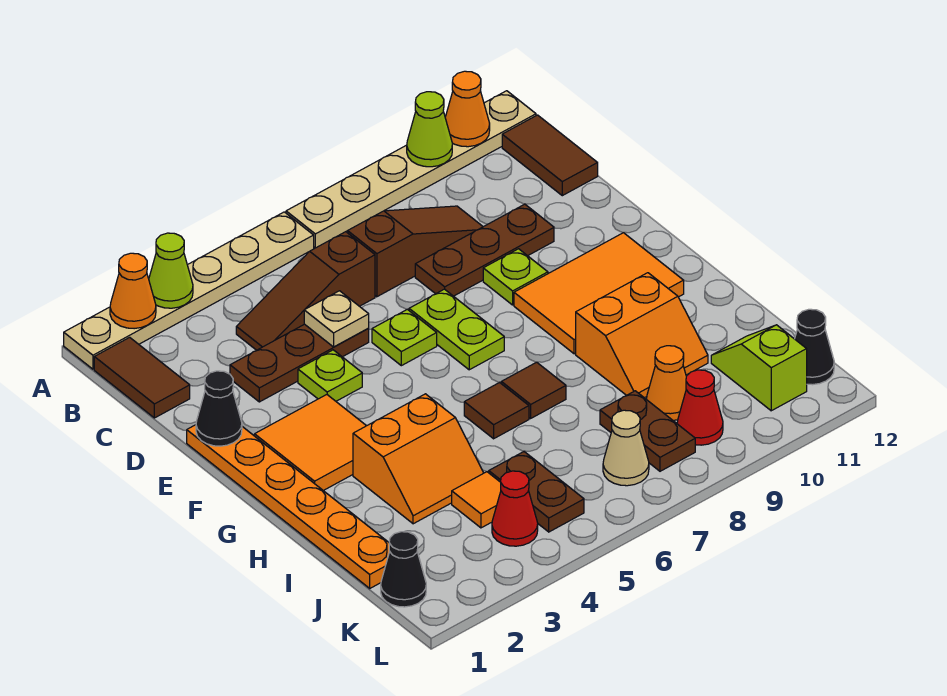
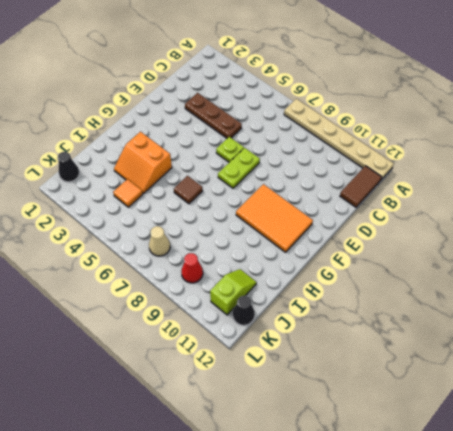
none -> tan 1x6 plate [64,212,314,369]
none -> brown 1x2 tile [94,337,190,418]
none -> brown 1x3 slope [236,232,375,350]
none -> brown 1x3 slope [348,206,483,297]

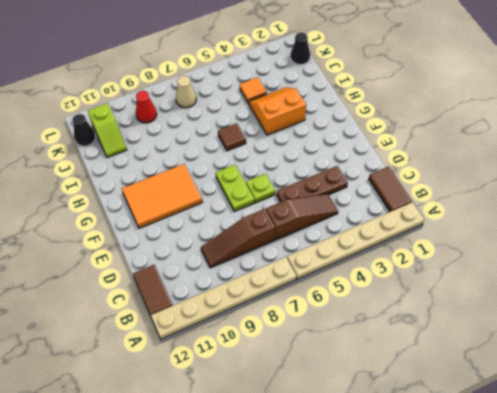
none -> brown 1x3 plate [415,204,554,296]
none -> orange 1x6 plate [187,425,390,588]
none -> lime 1x1 plate [298,350,362,401]
none -> lime 1x1 plate [483,249,548,305]

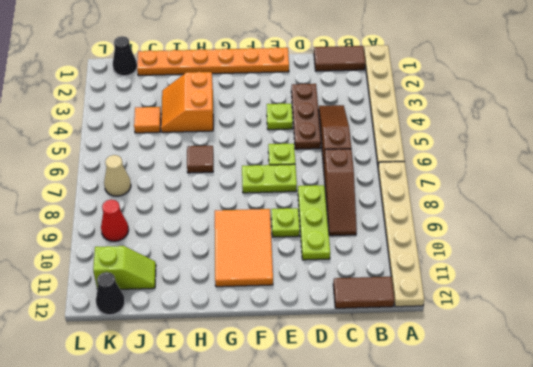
lime 1x3 plate [298,185,330,260] -> brown 1x3 plate [415,204,554,296]
none -> orange 2x2 tile [255,395,366,491]
none -> brown 1x1 tile [501,362,566,418]
none -> orange 2x2 slope [576,273,708,398]
none -> brown 1x2 plate [489,452,584,532]

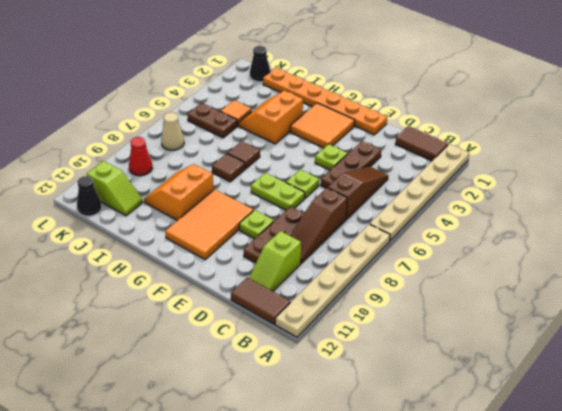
lime 1x2 slope [249,231,301,291] -> none
none -> brown 1x2 plate [600,391,695,471]
none -> orange 1x1 cone [646,346,686,420]
none -> red 1x1 cone [492,471,538,546]
none -> orange 1x1 cone [110,253,156,329]

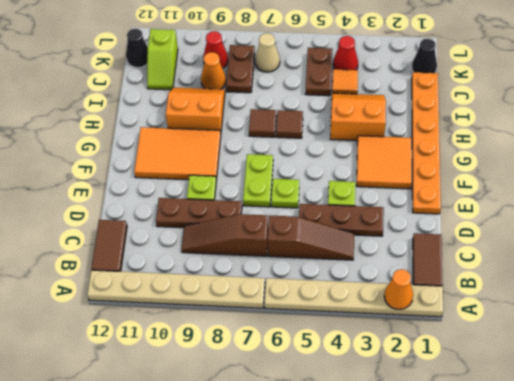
none -> lime 1x1 cone [149,233,193,308]
none -> lime 1x1 cone [407,92,452,167]
none -> orange 1x1 cone [445,71,490,147]
none -> tan 1x1 plate [304,291,369,347]

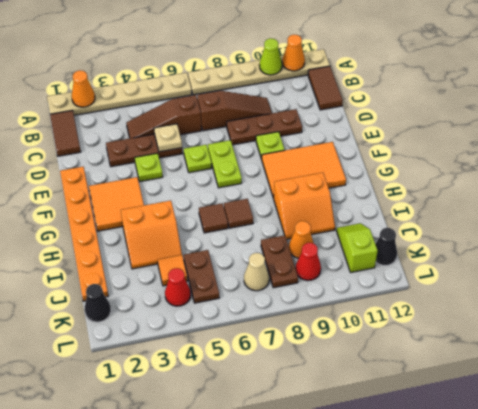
none -> lime 1x1 cone [149,233,193,308]
none -> black 1x1 cone [196,371,242,446]

